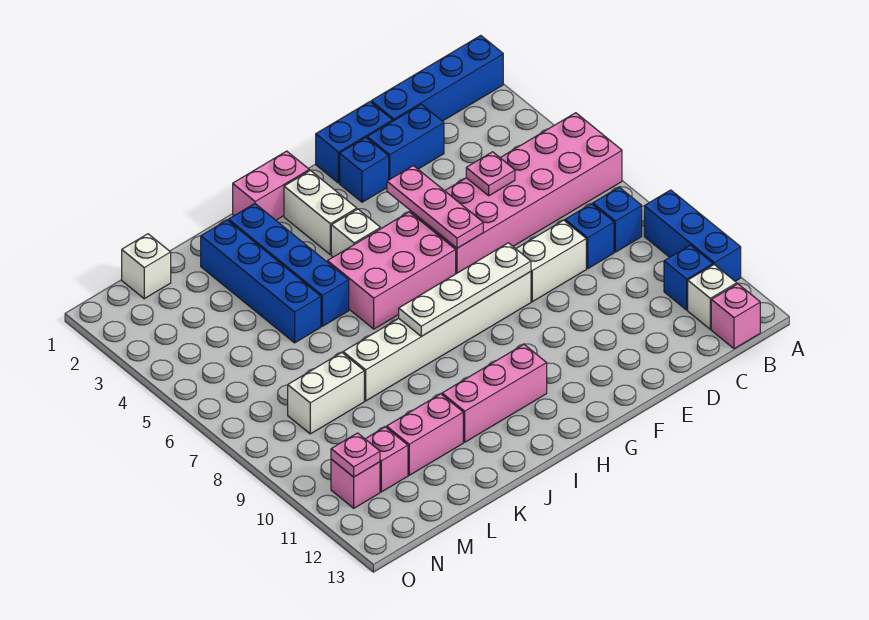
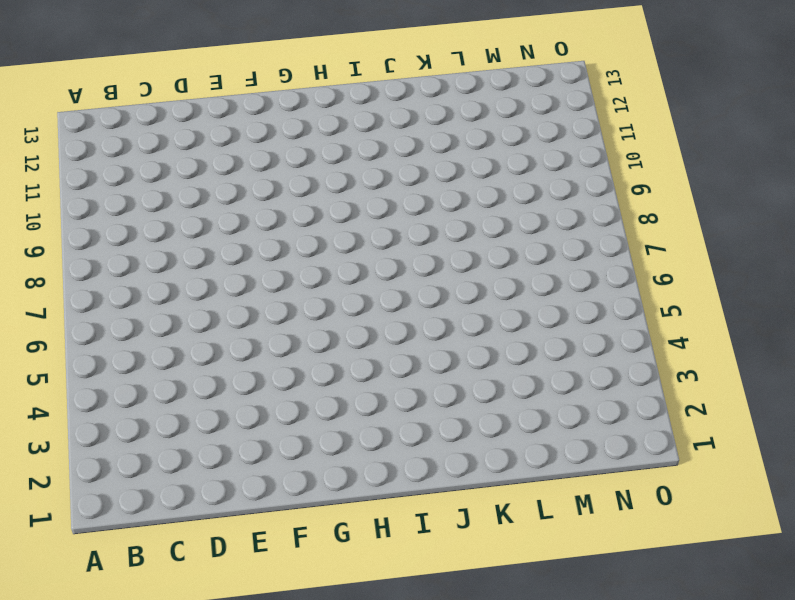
none -> blue 1x4 brick [371,36,503,121]
none -> pink 2x6 brick [411,113,622,274]
none -> blue 1x3 brick [644,190,741,281]

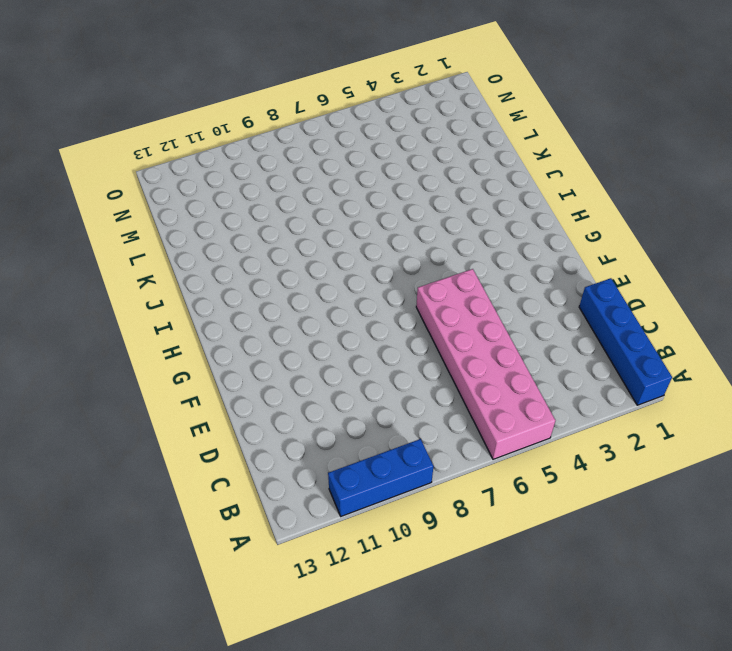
none -> blue 1x1 brick [593,187,642,252]
none -> blue 1x1 brick [664,245,713,310]
none -> white 1x1 brick [688,265,737,329]

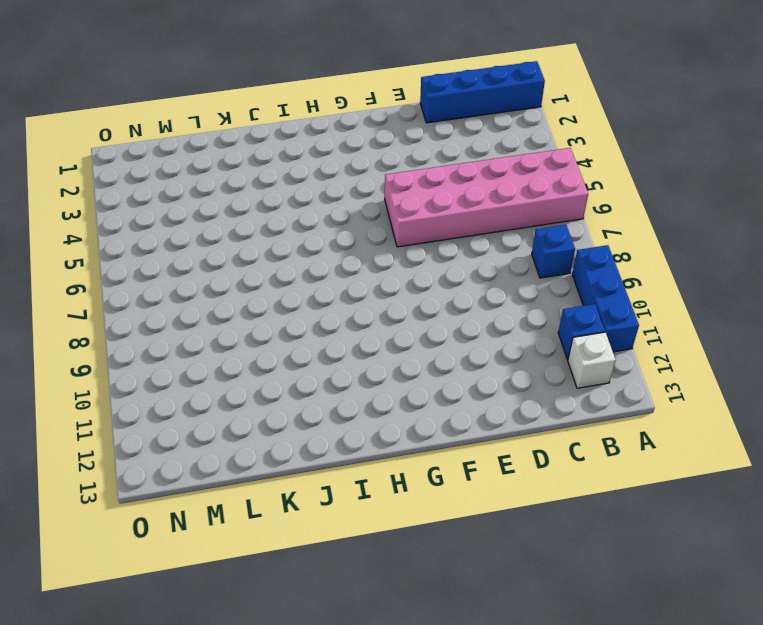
none -> pink 1x1 brick [711,284,760,349]
none -> blue 1x1 brick [565,204,614,268]
none -> blue 1x2 brick [367,104,444,180]

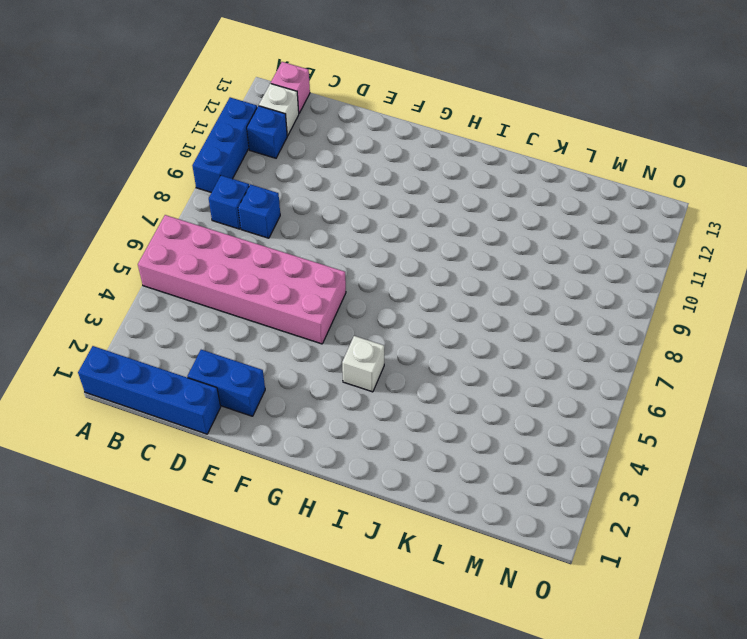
none -> white 1x2 brick [516,220,586,302]
none -> blue 1x2 brick [316,102,393,183]
none -> blue 1x1 brick [340,138,389,202]

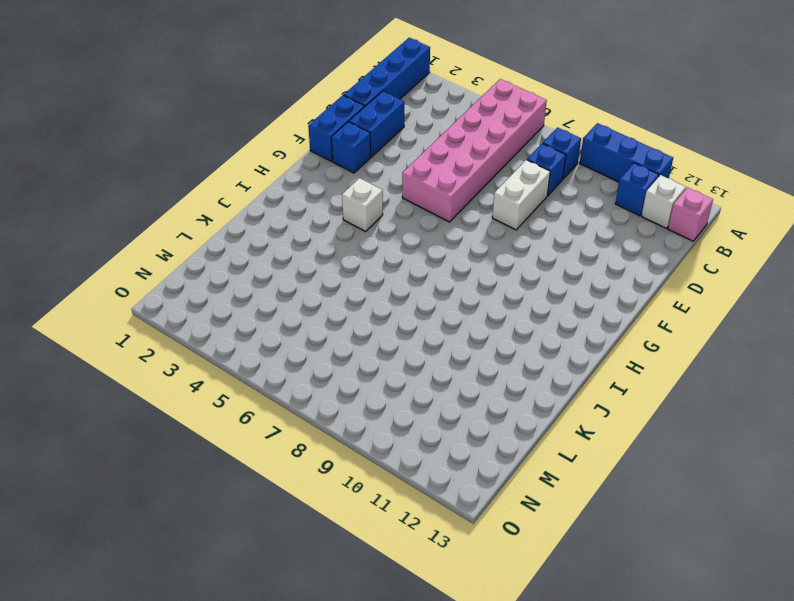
none -> white 1x6 brick [343,272,531,401]
none -> pink 2x3 brick [327,212,456,329]
none -> pink 1x2 brick [233,151,309,220]

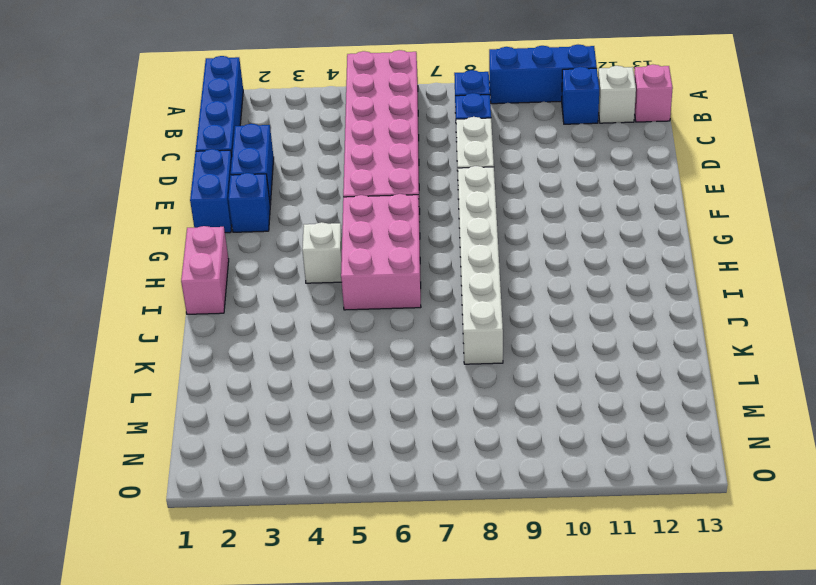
none -> white 1x2 brick [284,171,357,255]
none -> pink 1x3 brick [442,345,547,442]
none -> blue 1x4 brick [229,204,349,326]

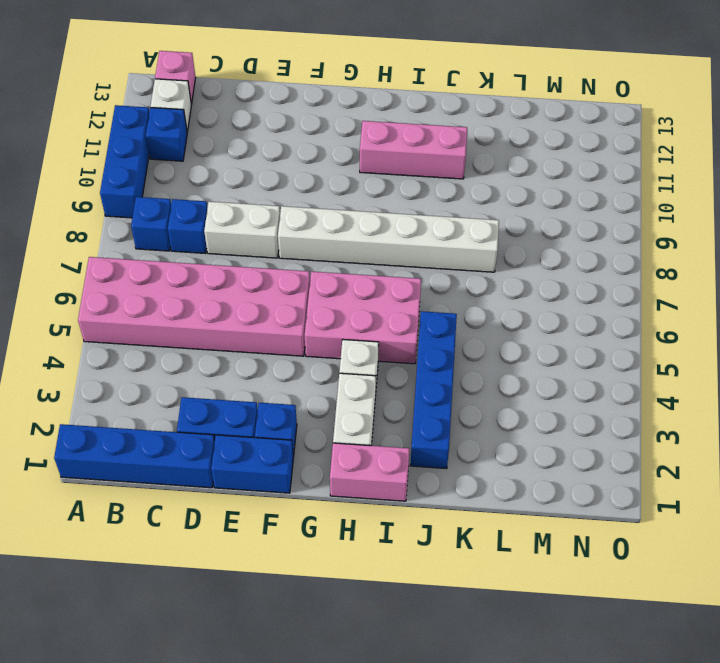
none -> blue 1x4 brick [201,220,321,343]
none -> pink 1x2 brick [387,394,463,475]
none -> white 1x2 brick [288,353,364,434]

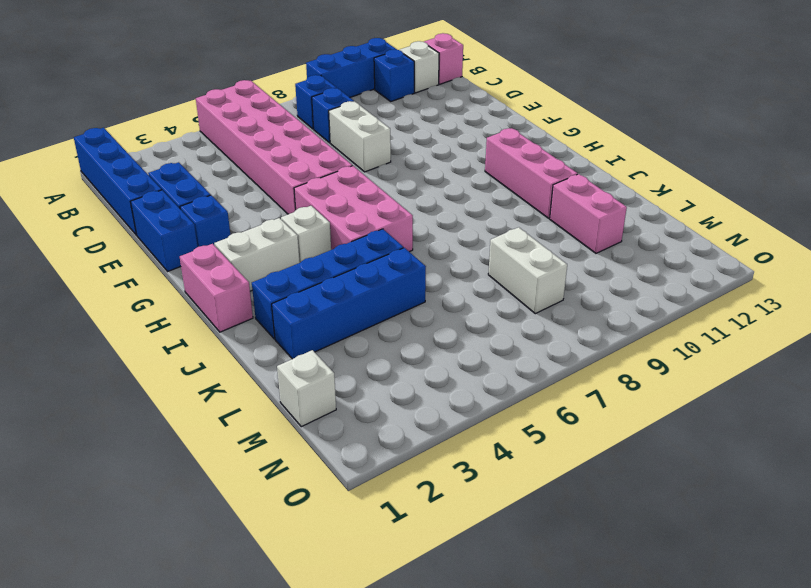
none -> white 1x6 brick [343,272,531,401]
none -> pink 1x1 brick [366,427,408,492]
none -> pink 1x1 brick [331,459,380,508]

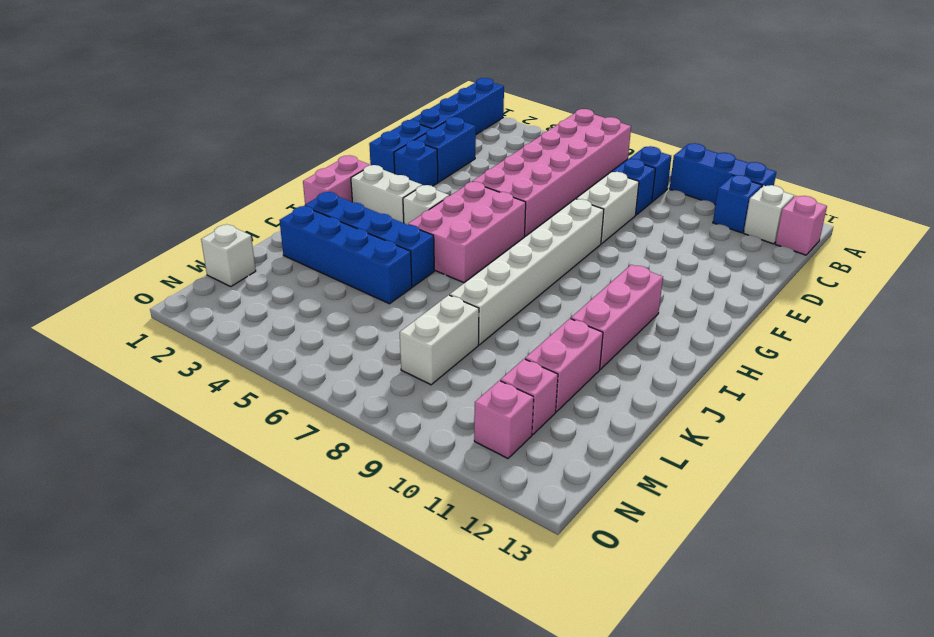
none -> pink 1x1 plate [466,152,515,196]
none -> pink 1x3 plate [387,166,483,248]
none -> white 1x4 plate [399,243,531,336]

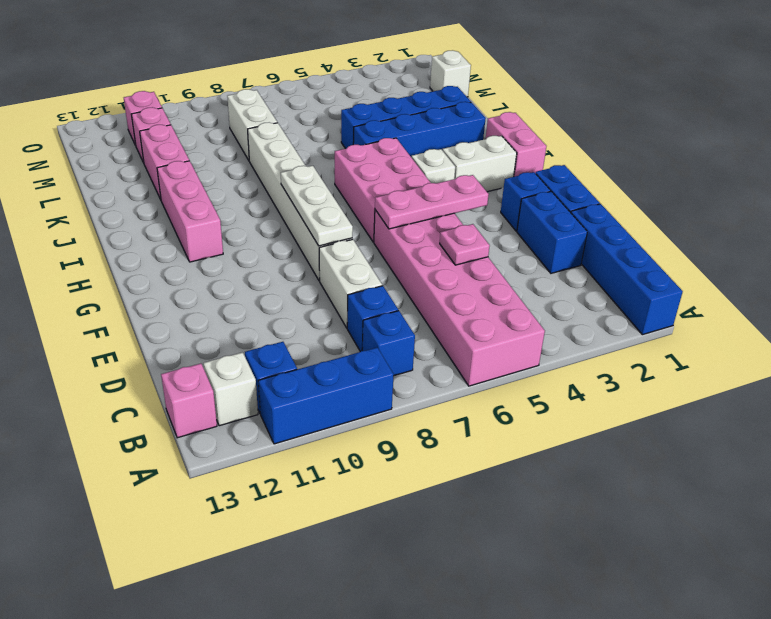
white 1x3 plate [281,166,353,246] -> white 1x4 plate [399,243,531,336]
none -> pink 1x1 plate [331,433,380,477]

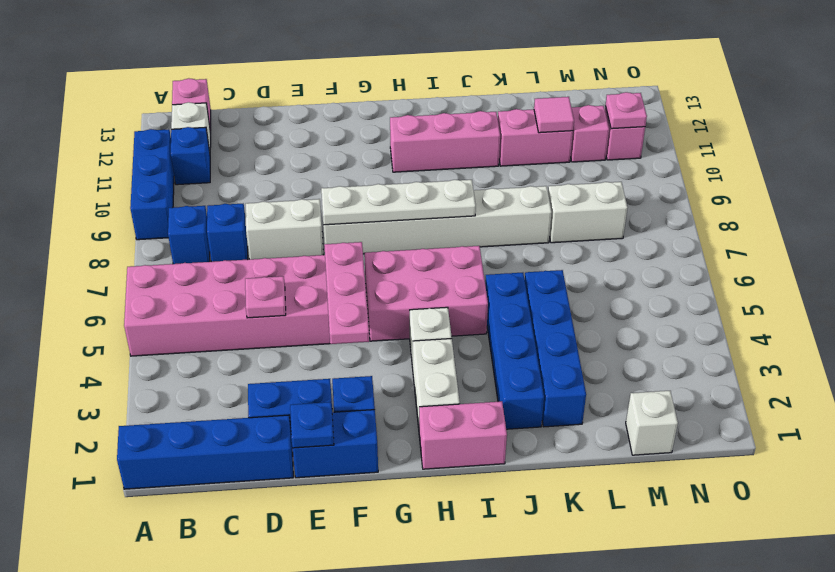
blue 1x1 plate [290,402,334,448] -> none
pink 1x1 tile [534,97,574,133] -> none

